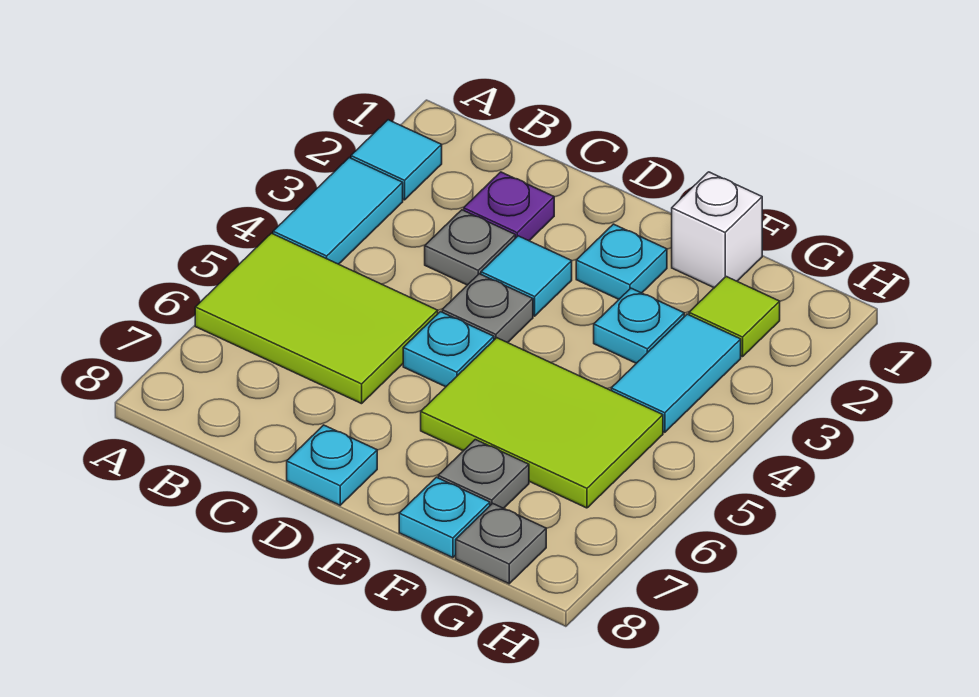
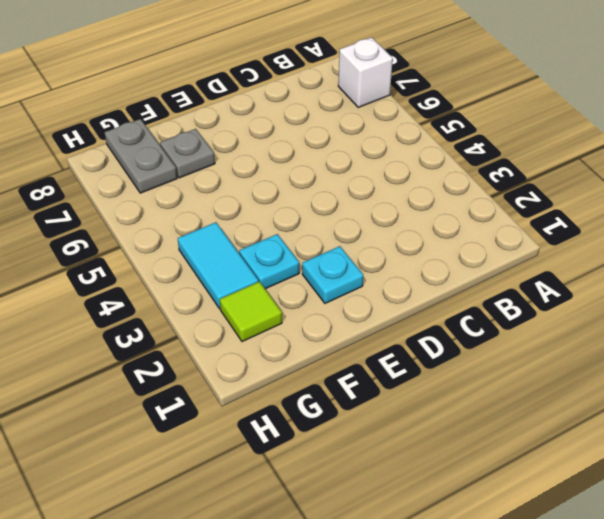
white 1x1 brick [338,37,393,107] -> white 1x1 brick moved to [672,172,762,288]
grey 1x2 plate [105,119,177,193] -> grey 1x1 plate [456,504,546,584]
none -> cyan 1x1 tile [351,120,442,200]
none -> cyan 1x2 tile [273,158,403,264]
none -> lime 2x3 tile [195,233,438,404]

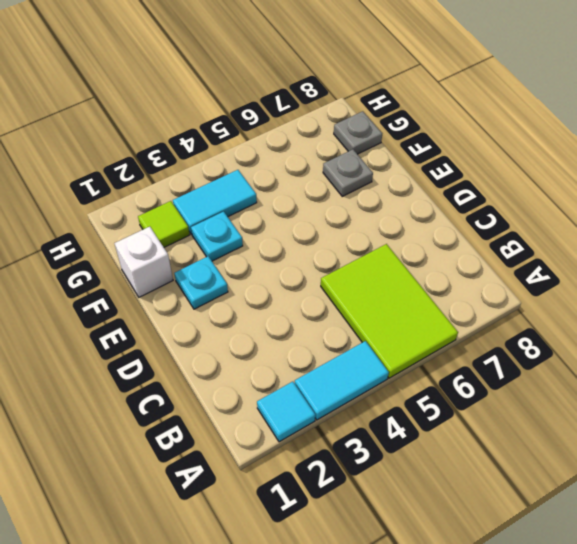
none -> purple 1x1 plate [464,172,554,241]
none -> grey 1x1 plate [425,210,515,285]
none -> cyan 1x1 tile [481,236,572,316]

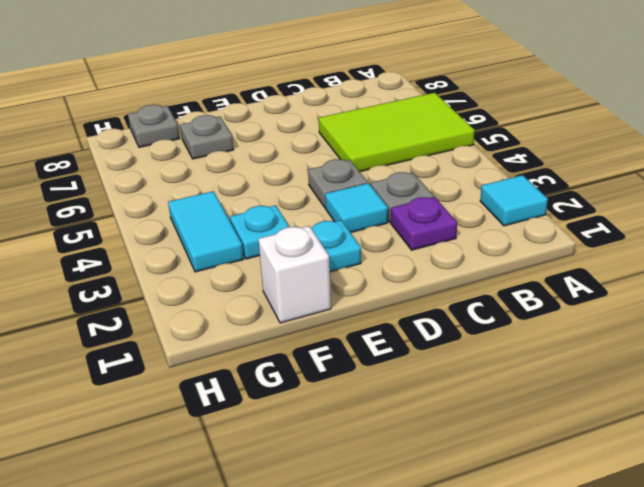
none -> cyan 1x2 tile [273,158,403,264]
none -> cyan 1x1 plate [403,312,494,387]
none -> cyan 1x1 plate [287,425,377,505]

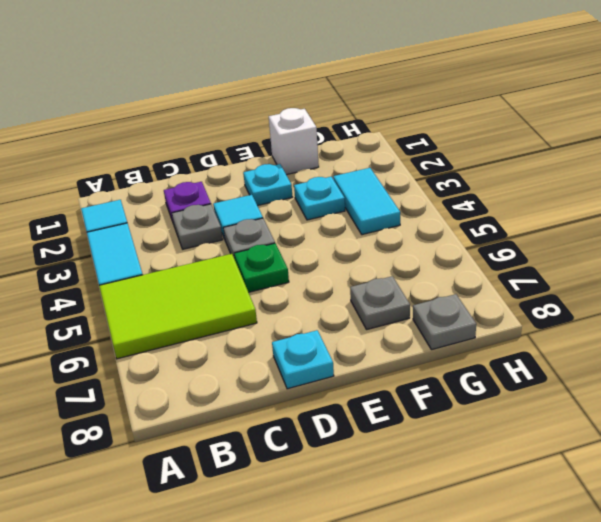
green 1x1 plate [234,243,289,292] -> cyan 1x1 plate [403,312,494,387]
none -> lime 2x3 tile [421,338,663,508]
none -> cyan 1x1 plate [399,477,490,558]
none -> lime 1x1 tile [689,277,780,357]

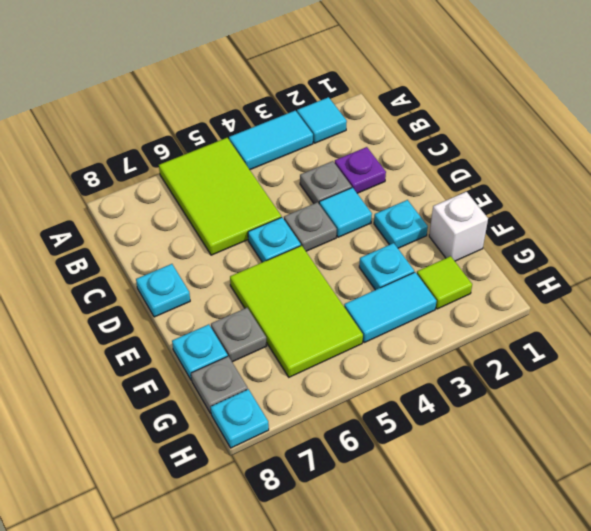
cyan 1x1 plate [211,389,269,448] -> none

